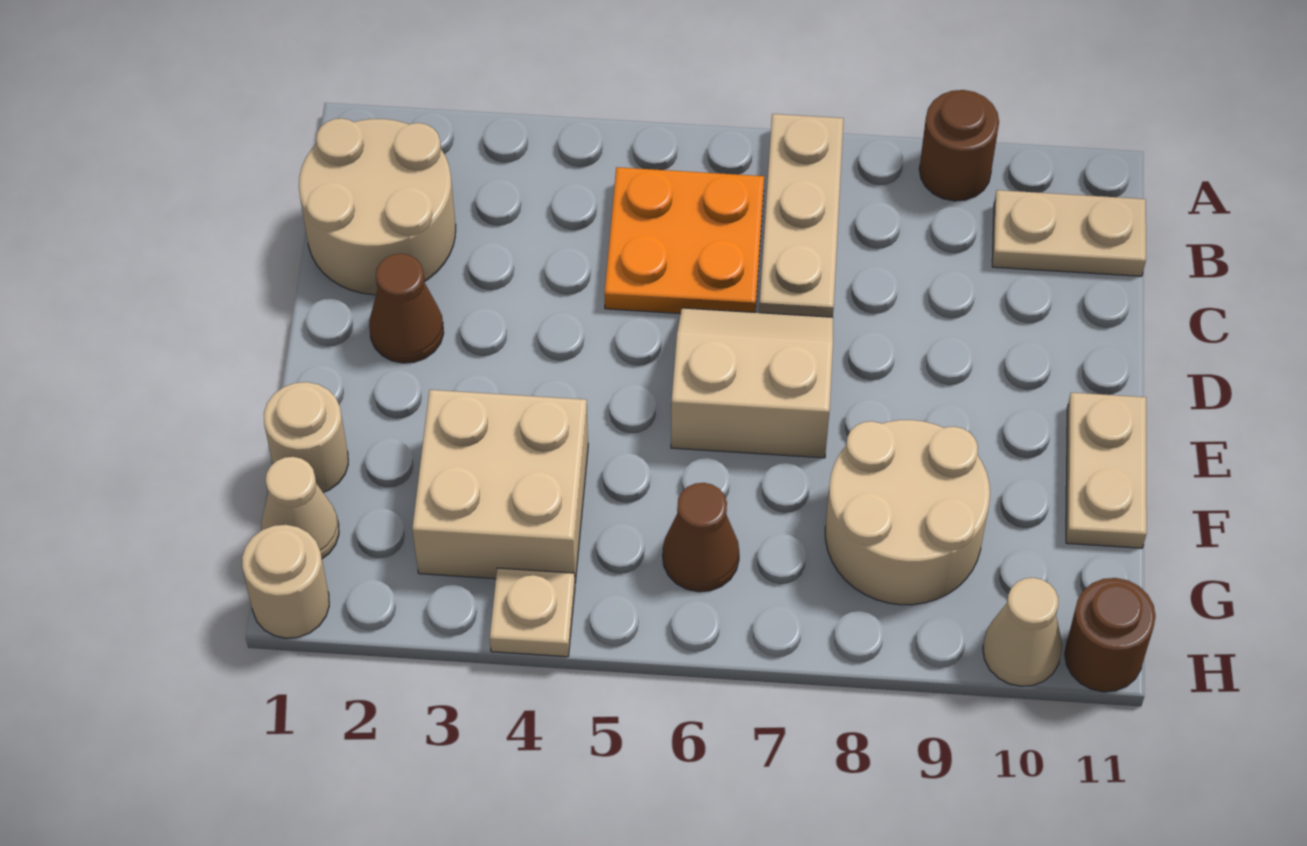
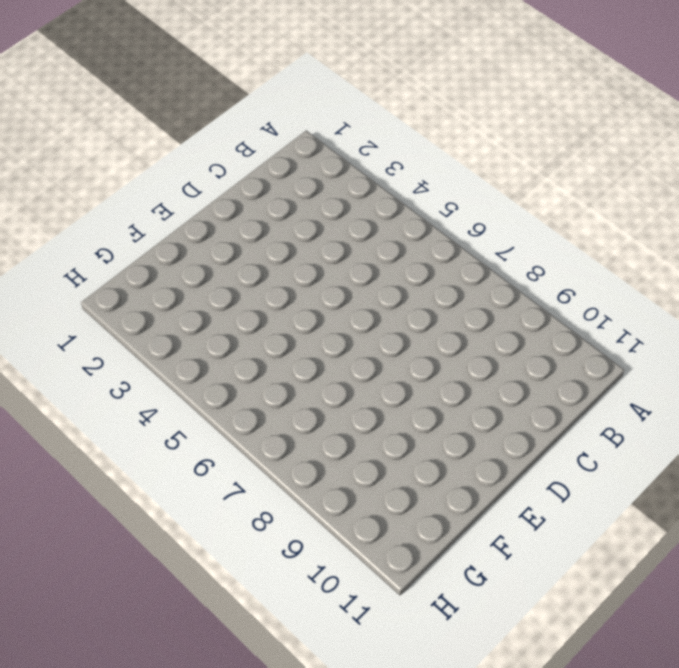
none -> tan 1x3 plate [759,114,844,317]
none -> brown 1x1 round brick [919,90,999,201]
none -> tan 2x2 round brick [299,118,456,295]

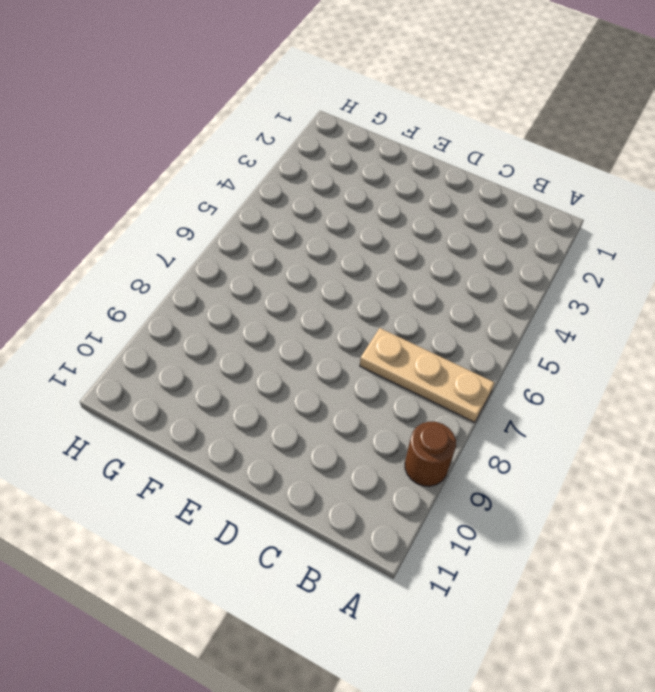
none -> tan 2x2 round brick [299,118,456,295]
none -> orange 2x2 plate [604,167,764,314]
none -> tan 1x2 plate [992,190,1146,276]

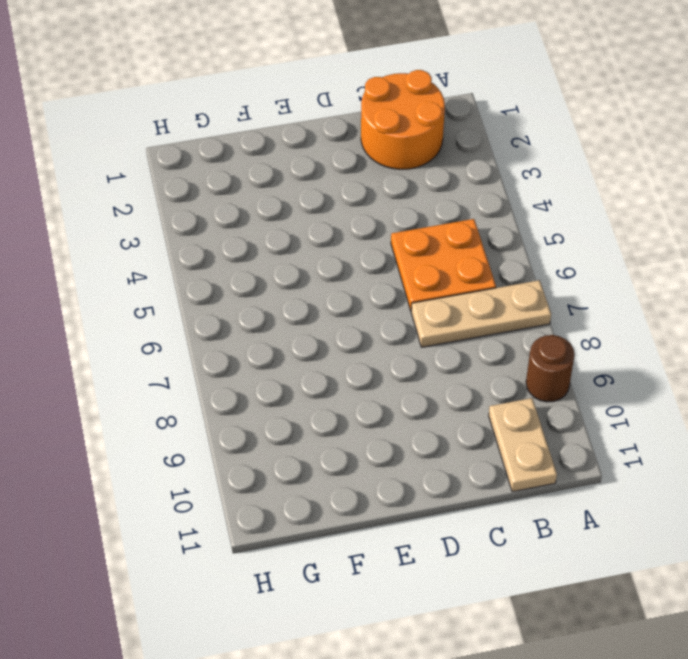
orange 2x2 round brick [361,70,445,169] -> tan 2x2 round brick [299,118,456,295]
none -> brown 1x1 cone [369,254,444,363]
none -> tan 2x2 slope [671,308,833,458]
none -> tan 1x2 plate [1066,393,1147,548]

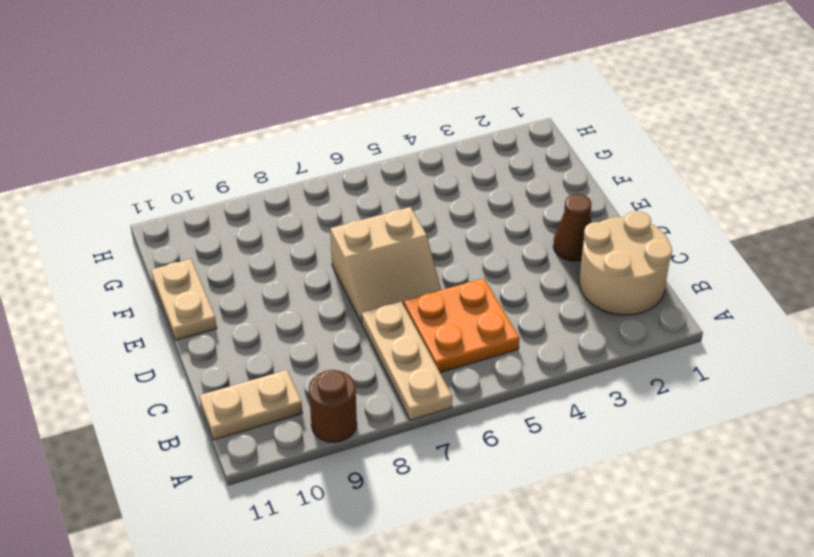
none -> tan 1x1 round brick [264,382,348,492]
none -> tan 2x2 brick [412,390,588,582]
none -> tan 2x2 round brick [825,420,990,605]

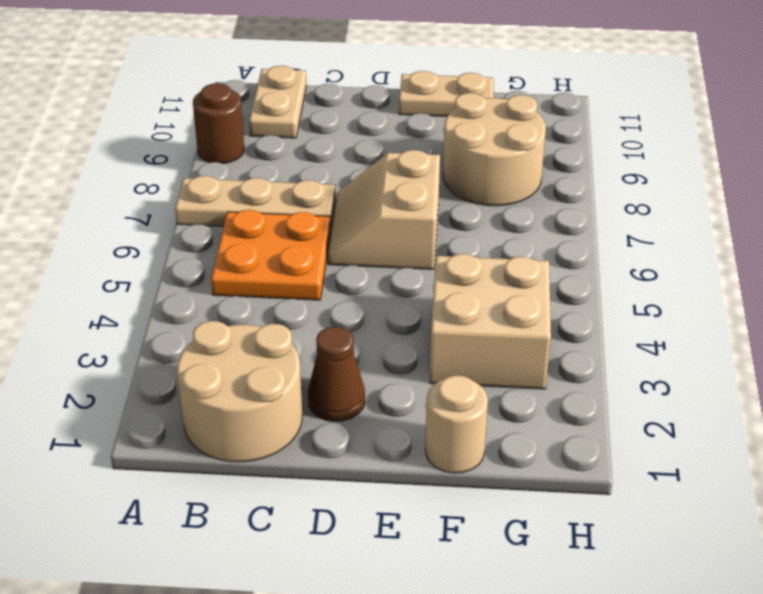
none -> tan 1x1 cone [262,457,339,559]
none -> brown 1x1 cone [663,483,739,592]
none -> tan 1x1 round brick [242,525,329,638]

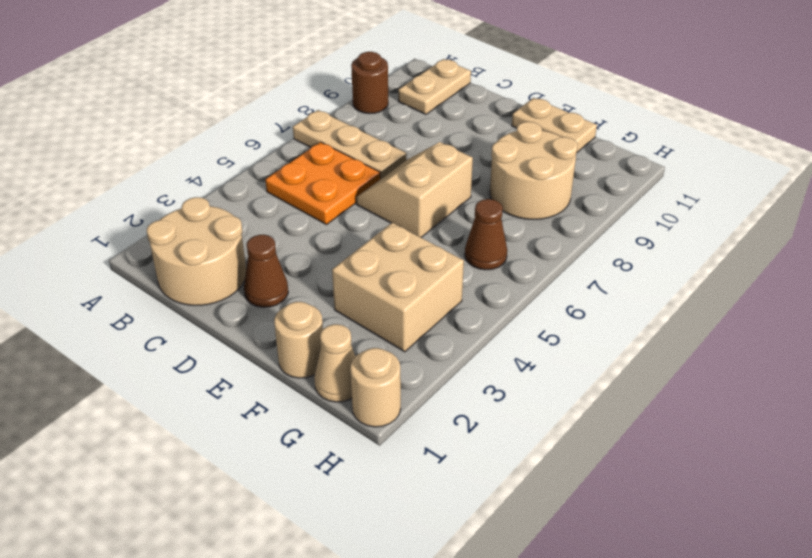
none -> tan 1x1 plate [490,568,575,657]
none -> tan 1x1 cone [983,578,1062,686]
none -> brown 1x1 round brick [1065,578,1156,692]

